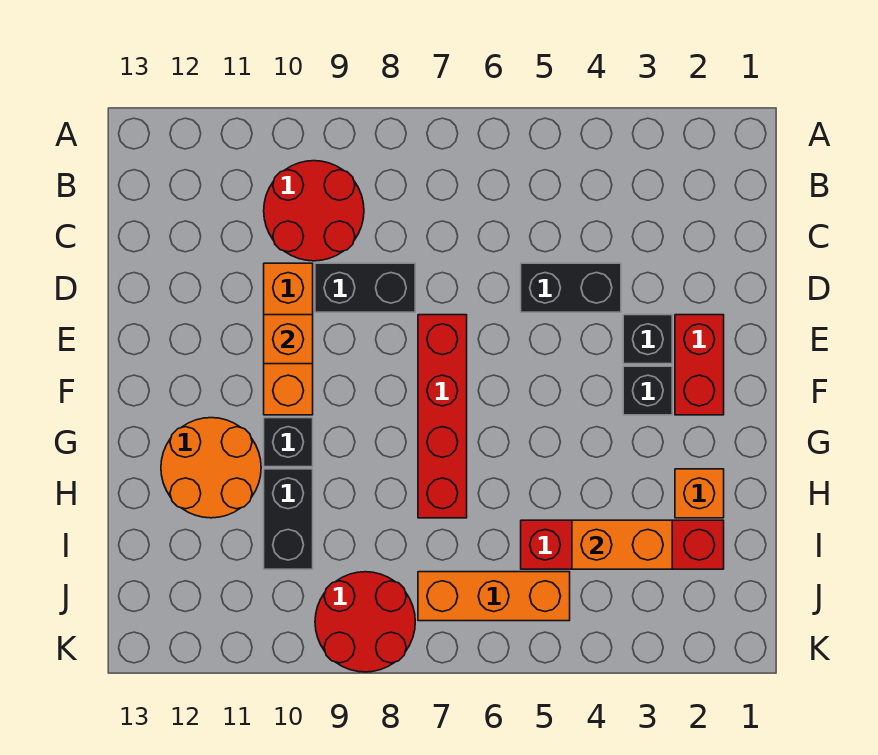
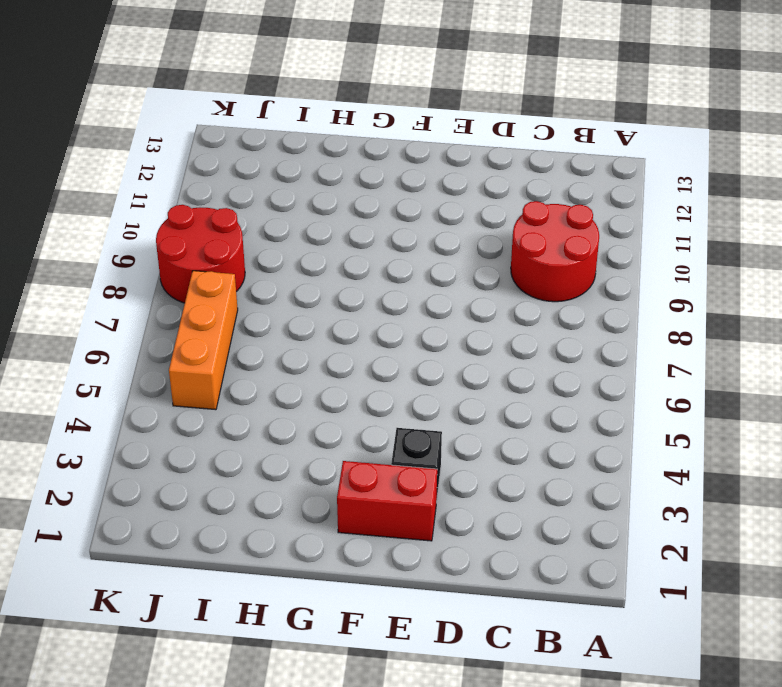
none -> black 1x2 brick [521,263,621,312]
none -> black 1x2 brick [315,263,415,312]
none -> orange 1x3 brick [264,263,313,415]

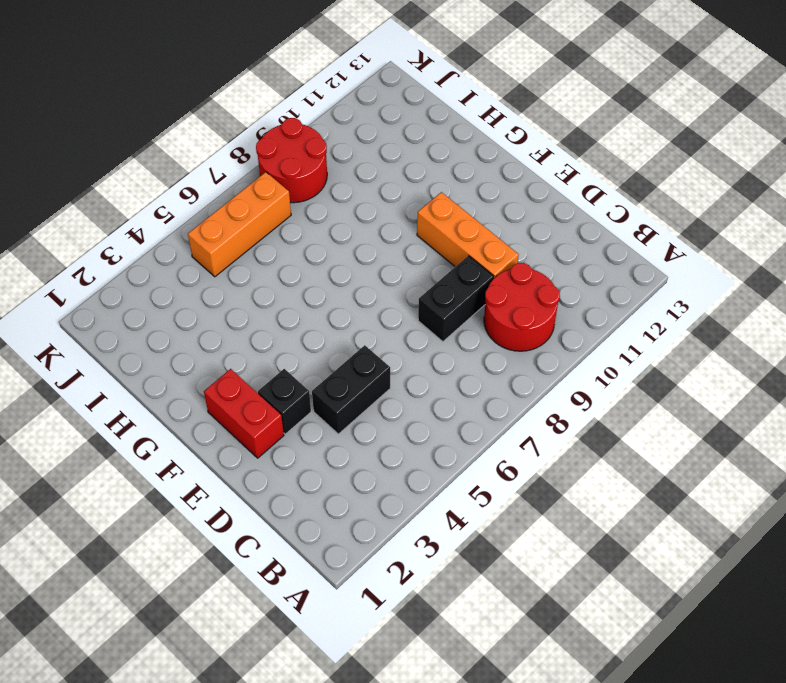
none -> red 1x4 brick [418,315,467,518]
none -> black 1x1 brick [623,366,672,415]
none -> black 1x1 brick [264,418,313,467]

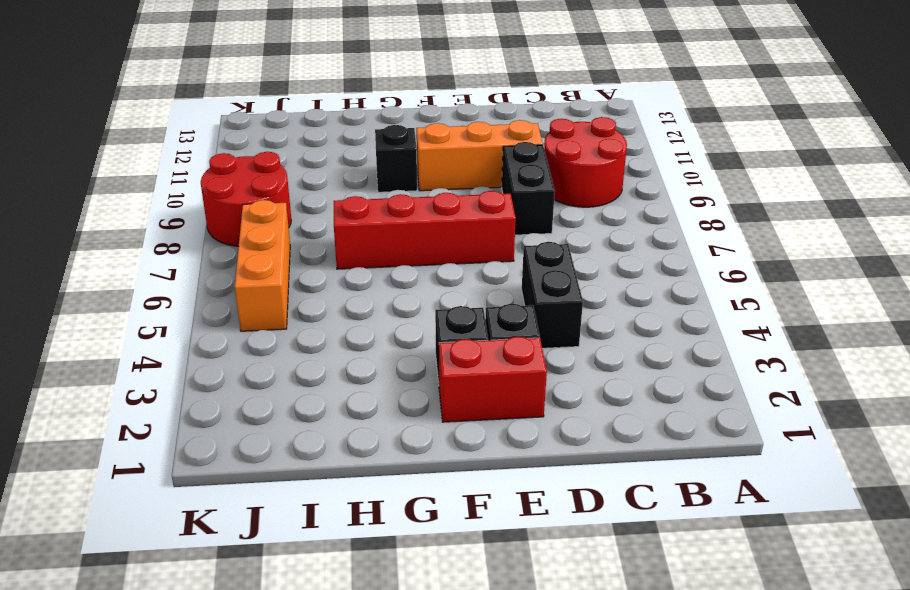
none -> orange 2x2 round brick [161,418,261,518]
none -> orange 1x1 brick [675,469,724,518]
none -> black 1x2 brick [264,469,313,569]

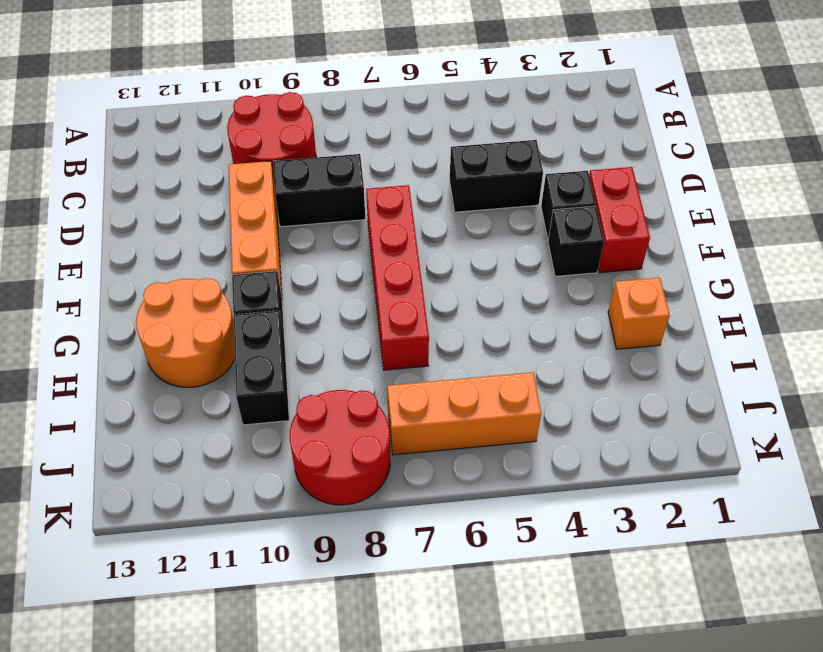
none -> red 1x4 brick [521,520,724,569]
none -> orange 1x1 brick [264,315,313,364]
none -> orange 1x2 brick [572,520,672,569]

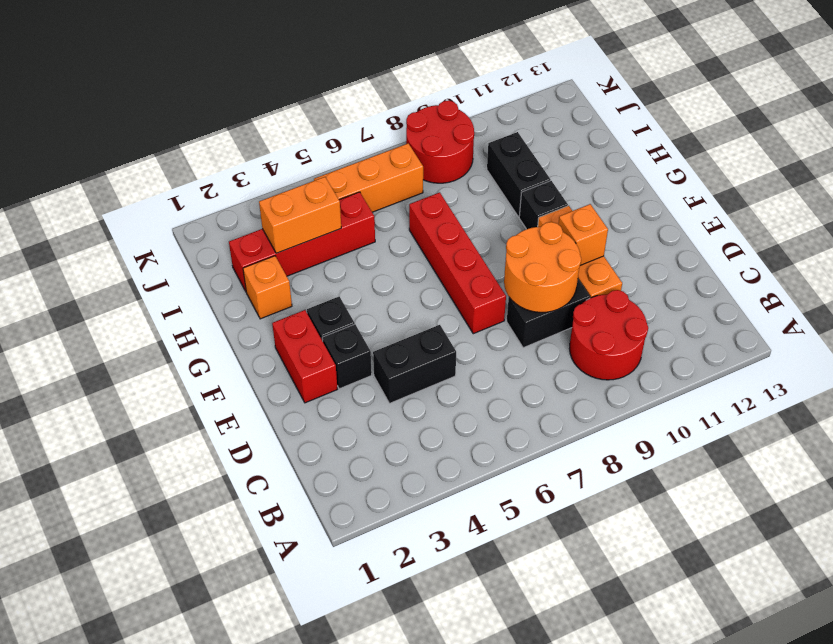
orange 2x2 round brick [504,222,581,312] -> orange 2x2 round brick moved to [161,418,261,518]

